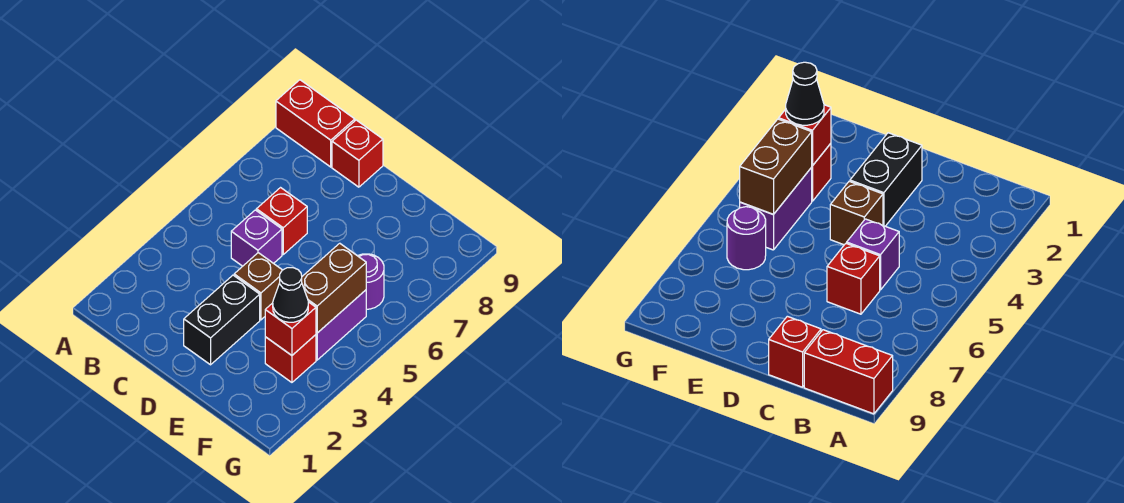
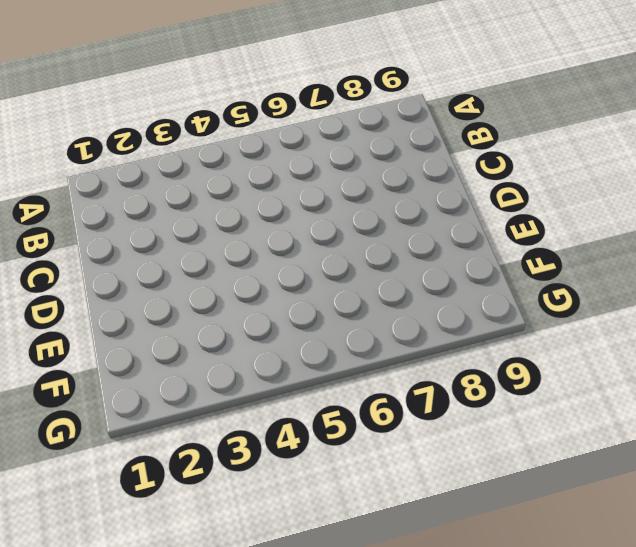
none -> red 1x2 brick [276,80,355,167]
none -> purple 1x1 brick [231,210,282,266]
none -> red 1x1 brick [256,188,307,254]

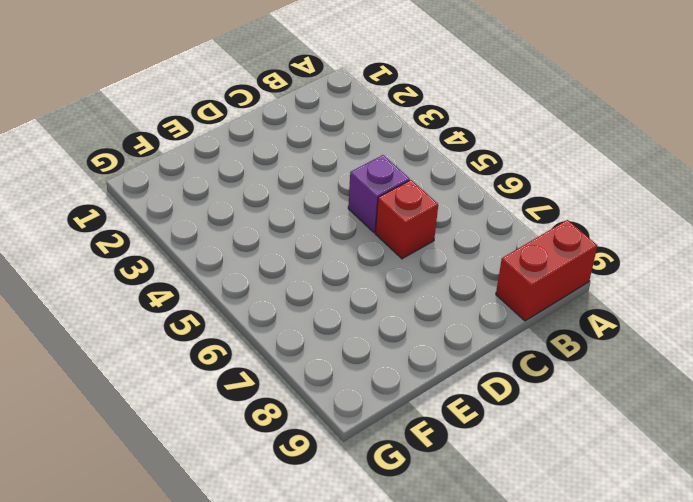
none -> red 1x1 brick [332,120,383,187]
none -> black 1x2 brick [184,275,260,365]
none -> brown 1x1 brick [234,253,282,320]

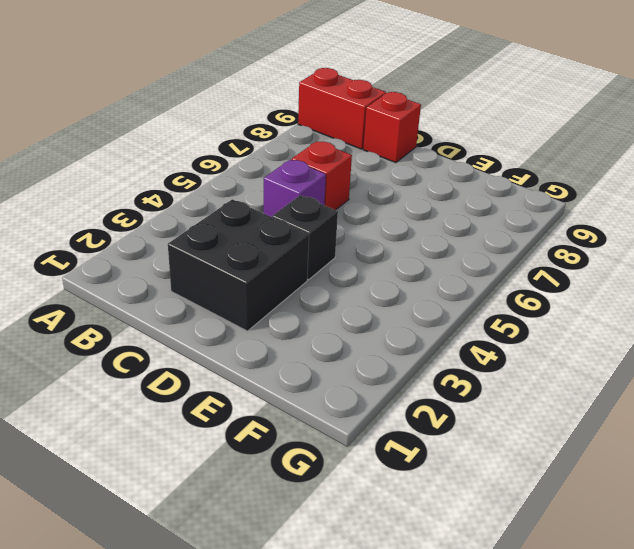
black 2x2 brick [168,199,309,331] -> black 1x2 brick [184,275,260,365]
black 1x1 brick [272,195,338,280] -> brown 1x1 brick [234,253,282,320]
none -> red 1x1 brick [265,335,316,382]
none -> purple 1x2 brick [316,290,366,360]
none -> purple 1x1 round brick [358,254,384,309]

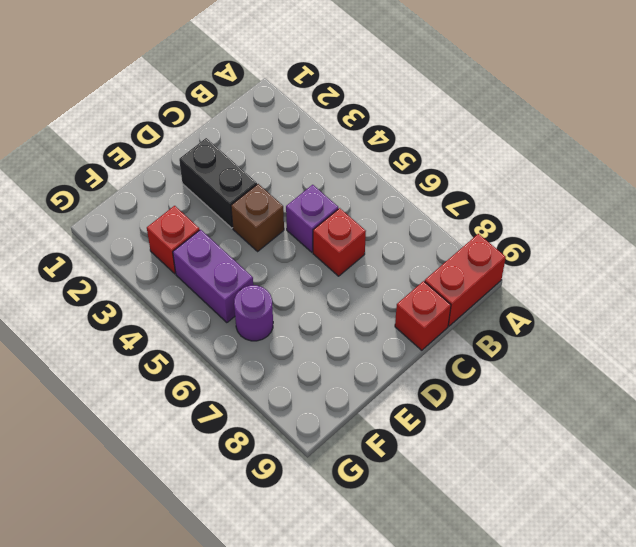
none -> red 1x1 brick [265,302,316,355]
none -> brown 1x2 brick [302,243,366,333]
none -> black 1x1 cone [273,268,308,322]

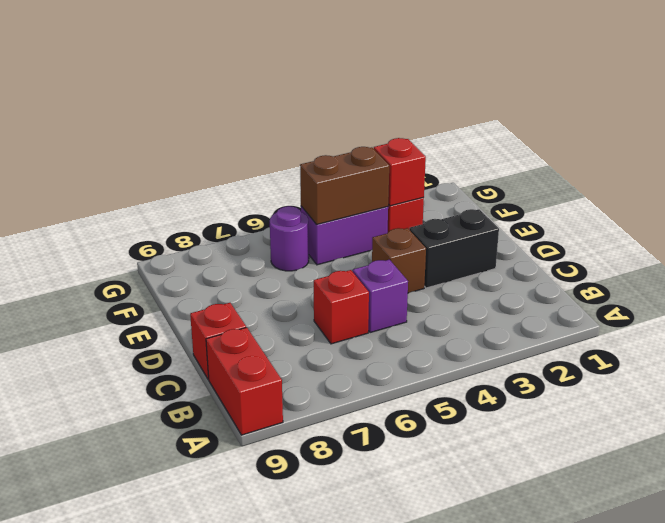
none -> black 1x1 cone [273,268,308,322]

